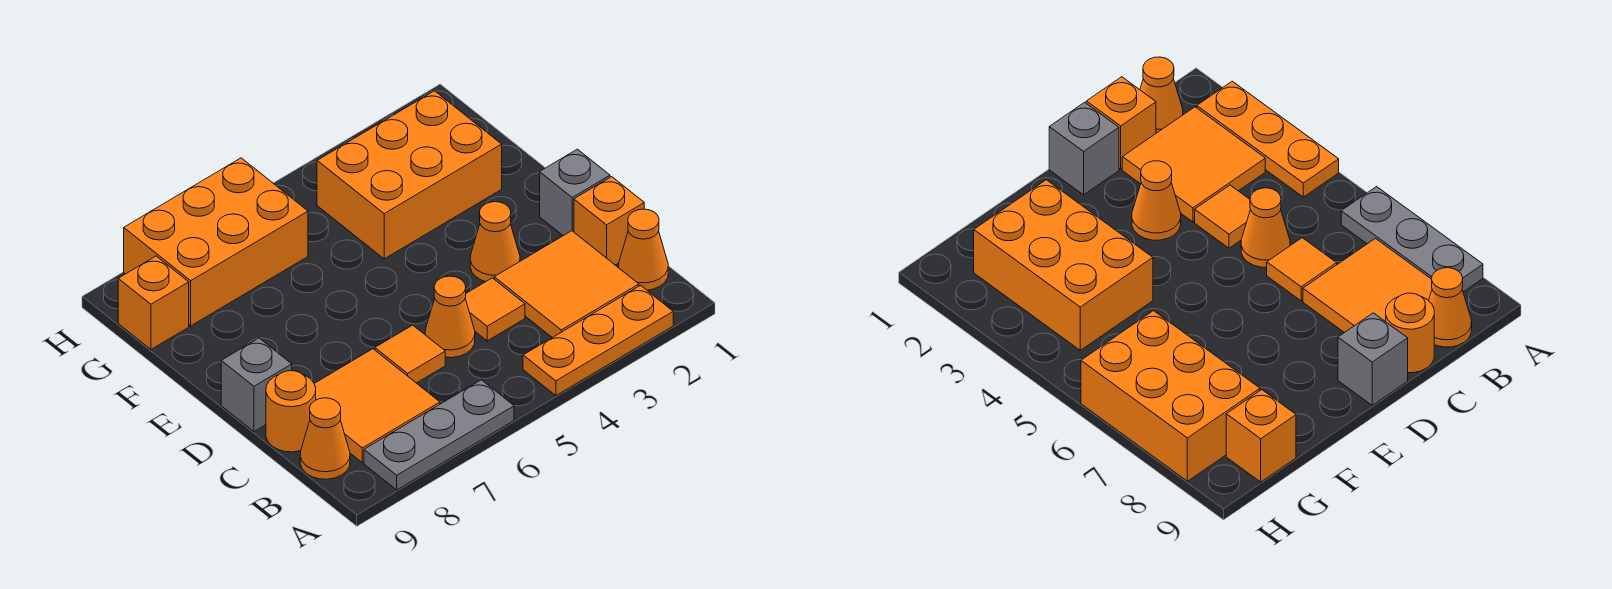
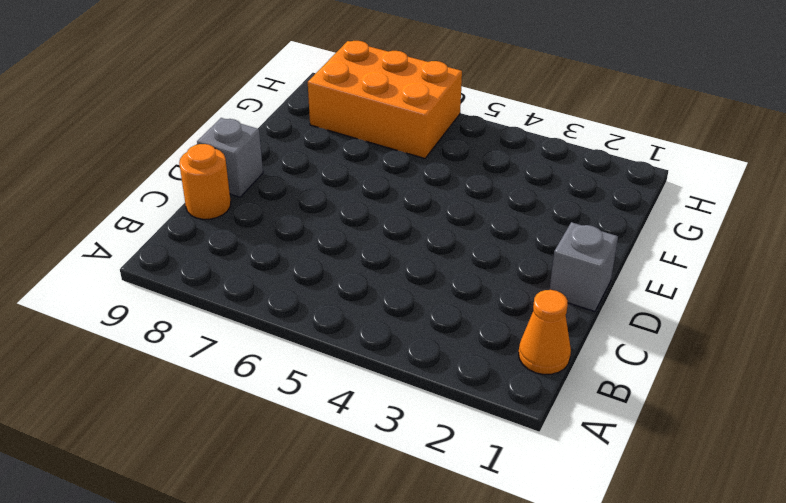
none -> orange 1x3 plate [523,286,673,396]
none -> grey 1x3 plate [364,380,514,490]
none -> orange 2x2 tile [494,231,639,338]

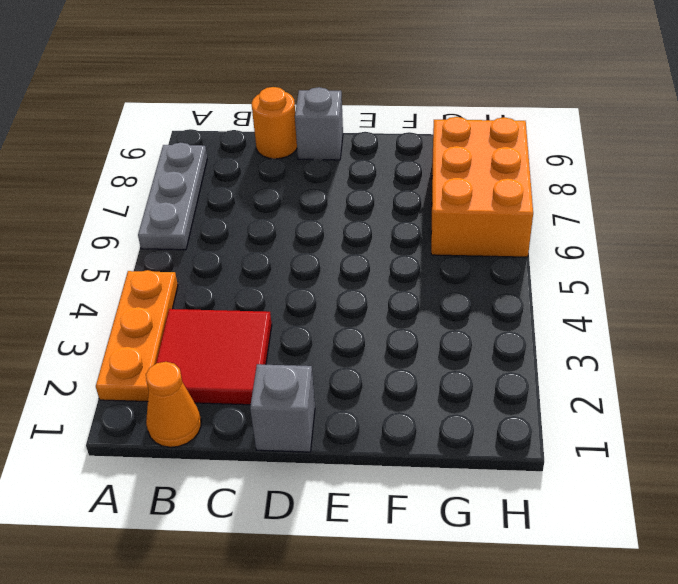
red 2x2 tile [156,309,272,405] -> orange 2x2 tile [494,231,639,338]
none -> orange 2x2 tile [314,349,440,463]
none -> orange 1x1 cone [300,398,350,479]
none -> orange 1x1 brick [574,177,644,265]

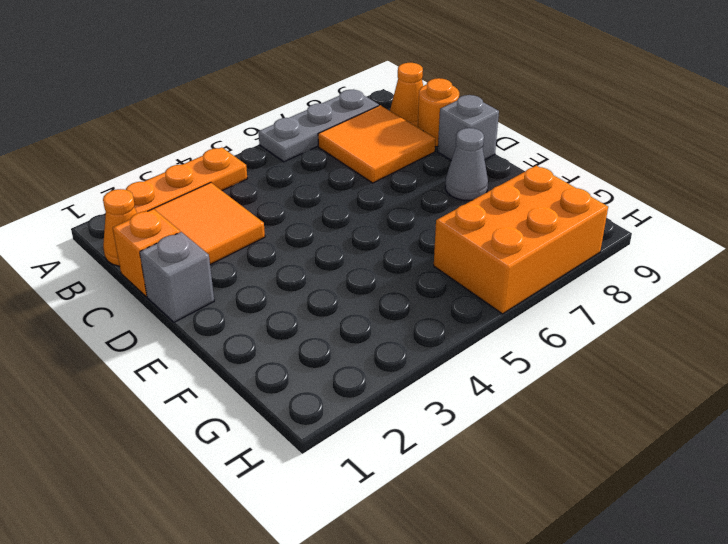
grey 1x1 cone [445,128,488,200] -> none
none -> orange 1x1 tile [465,278,525,341]
none -> orange 1x1 cone [425,276,475,358]
none -> orange 1x1 tile [375,325,445,383]

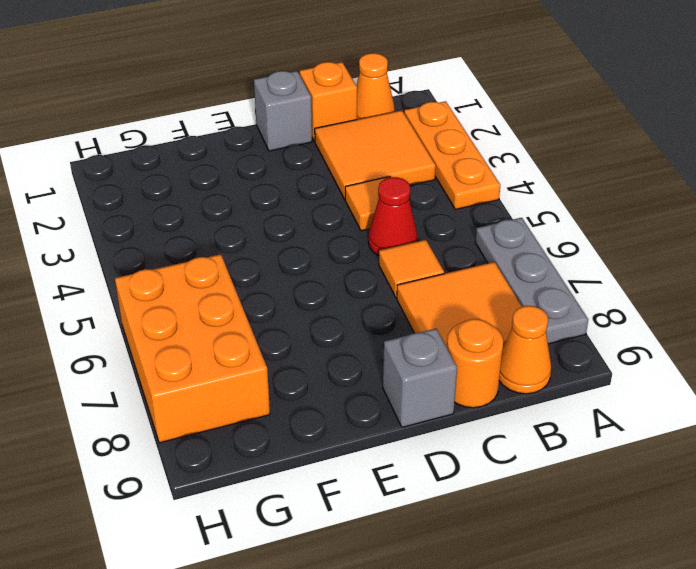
red 1x1 cone [368,177,417,256] -> orange 1x1 cone [425,276,475,358]
none -> orange 1x1 cone [470,202,520,282]
none -> orange 2x3 brick [317,91,502,259]
none -> orange 1x1 brick [118,256,189,349]

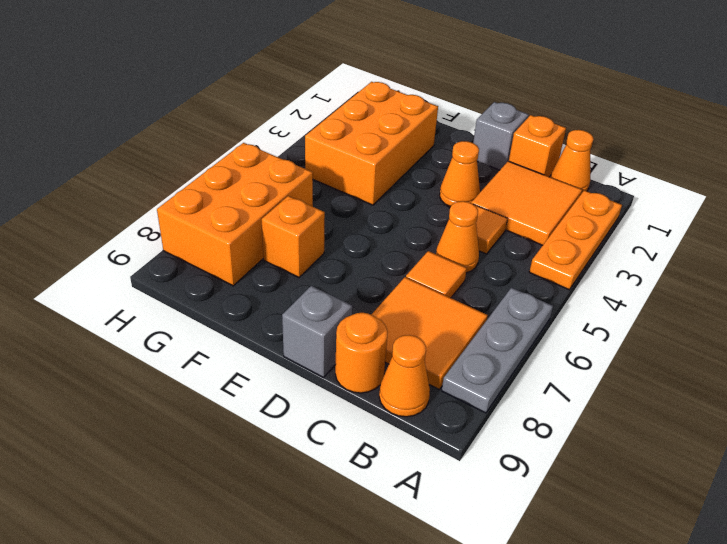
orange 1x1 brick [262,196,325,277] -> orange 1x1 brick moved to [118,256,189,349]

